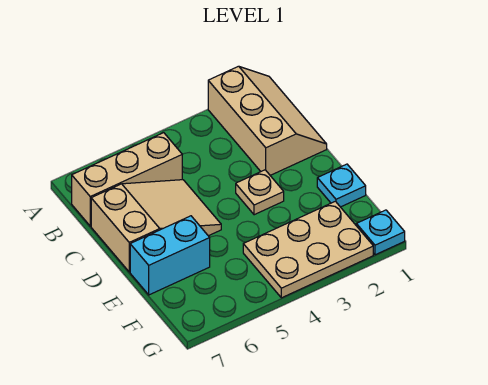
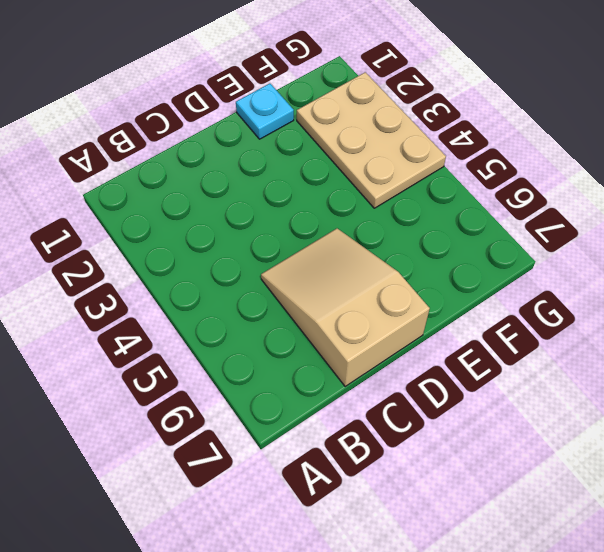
none -> tan 2x3 slope [208,66,327,175]
none -> tan 1x3 brick [72,133,182,226]

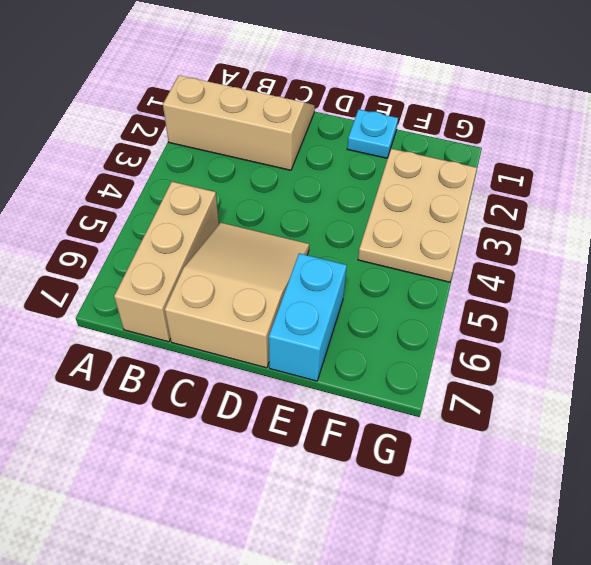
none -> tan 1x1 plate [236,170,284,215]
none -> cyan 1x1 plate [356,210,405,255]

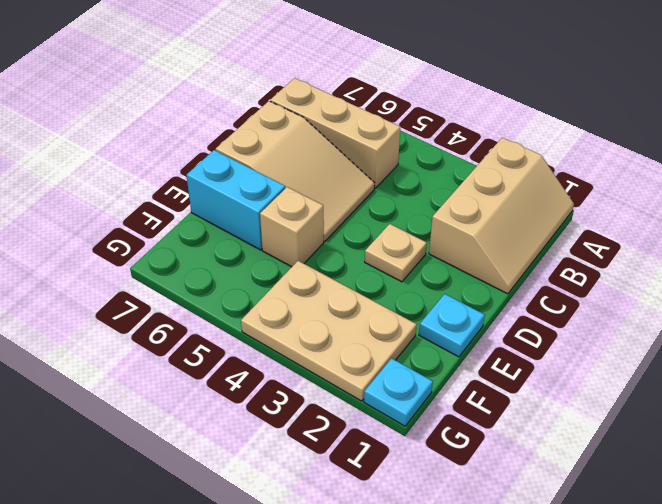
tan 1x1 brick [260,187,324,267] -> none

